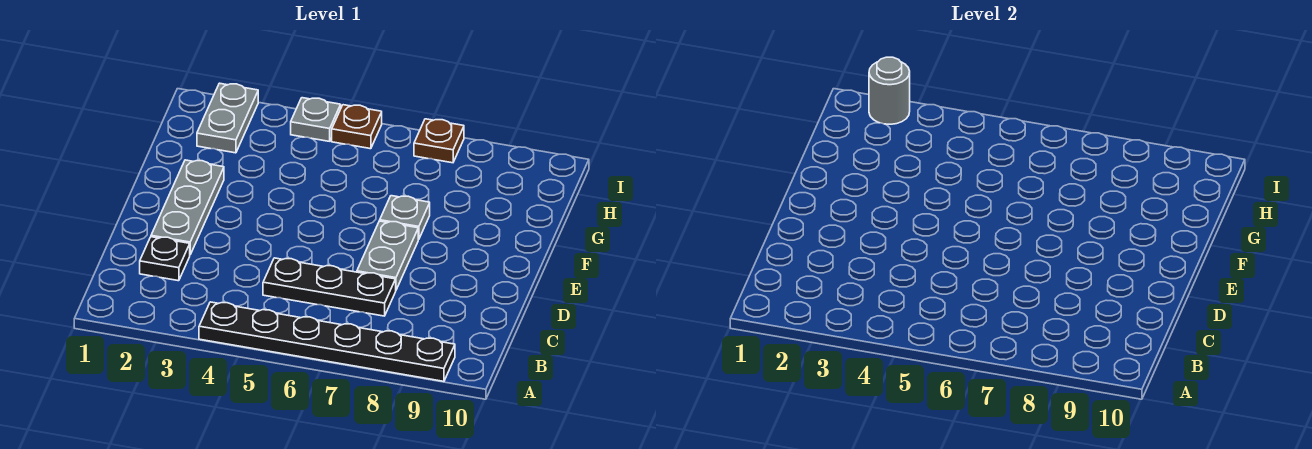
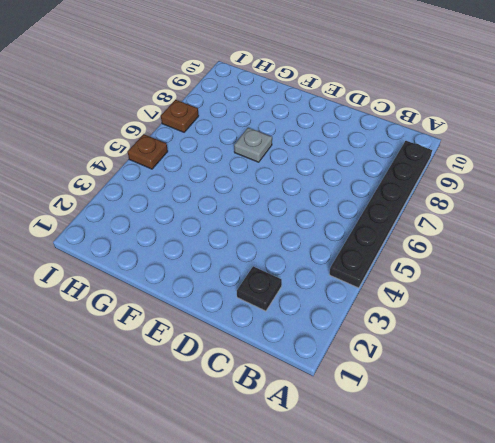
none -> black 1x3 plate [263,258,396,316]
none -> grey 1x3 plate [151,160,224,254]

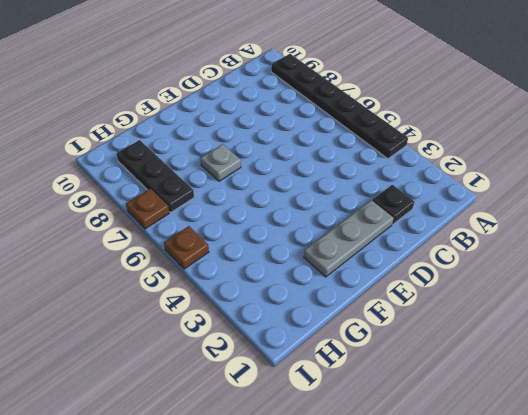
black 1x3 plate [116,140,194,212] -> black 1x3 plate moved to [263,258,396,316]
none -> grey 1x2 plate [357,221,418,290]
none -> grey 1x2 plate [197,83,258,153]

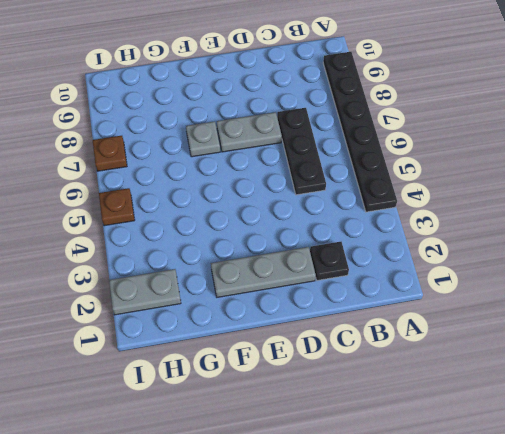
none -> grey 1x1 plate [291,98,341,141]
none -> grey 1x1 round brick [869,57,910,124]

